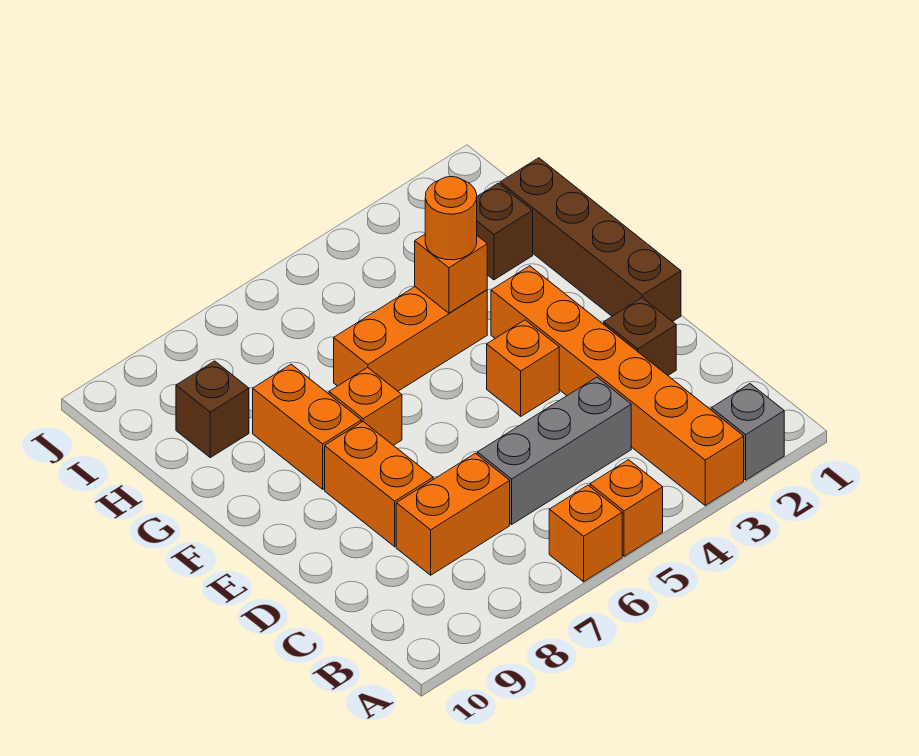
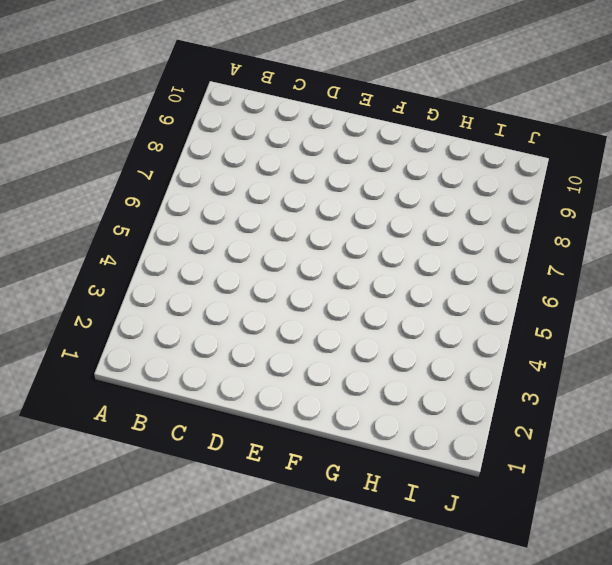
none -> grey 1x1 brick [711,384,784,480]
none -> orange 1x6 brick [491,266,744,505]
none -> orange 1x1 brick [590,460,663,556]

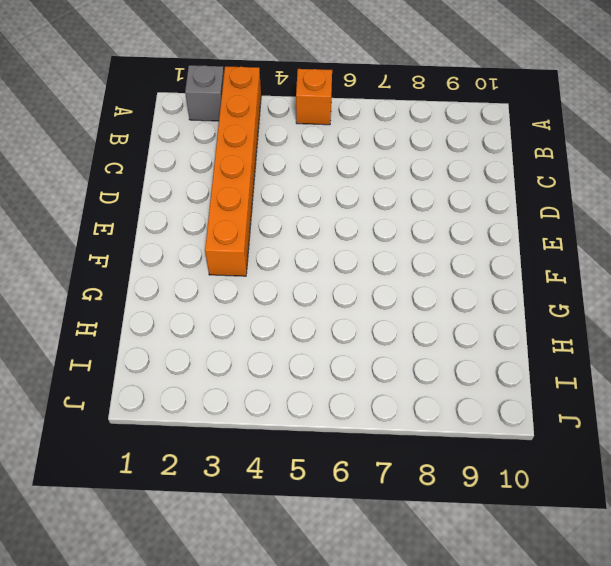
none -> orange 1x1 brick [549,485,622,582]
none -> grey 1x3 brick [477,377,631,524]
none -> orange 1x2 brick [396,453,510,575]

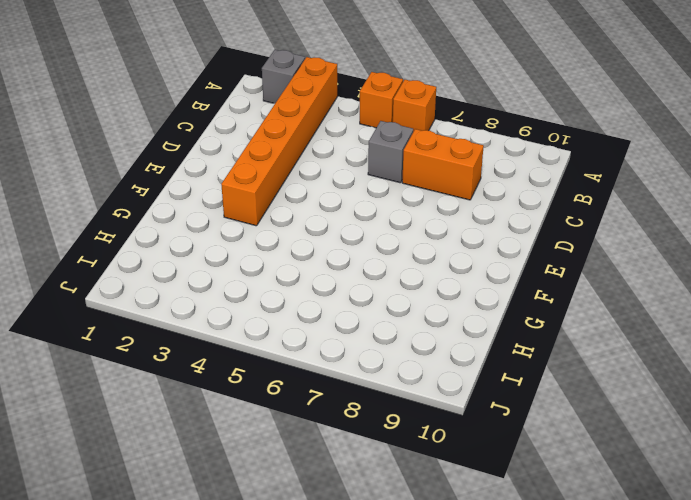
grey 1x1 brick [368,121,413,183] -> grey 1x3 brick [477,377,631,524]
none -> brown 1x1 brick [604,298,676,375]
none -> orange 1x2 brick [325,422,433,547]
none -> brown 1x4 brick [500,158,681,322]

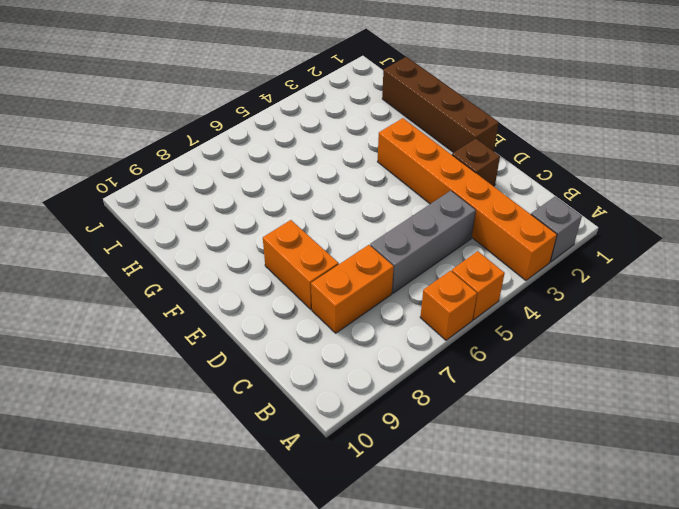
none -> orange 1x1 brick [487,320,559,416]
none -> orange 1x1 brick [329,367,402,445]
none -> orange 1x2 brick [253,364,361,489]

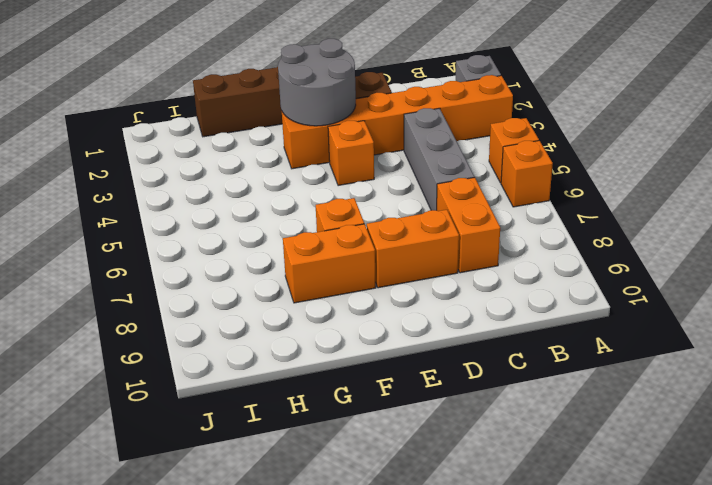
grey 2x2 round brick [278,39,356,126] -> none
none -> orange 1x3 brick [334,287,487,391]
none -> brown 1x1 brick [477,183,533,280]
none -> brown 1x1 brick [176,361,249,458]

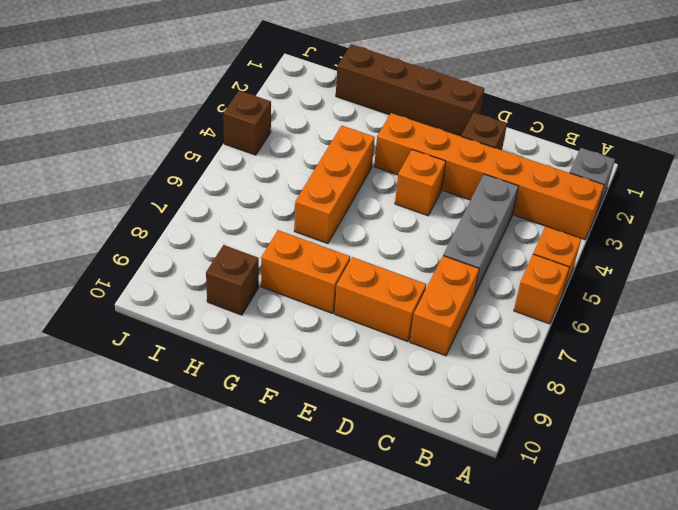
brown 1x1 brick [223,91,271,155] -> brown 1x1 brick moved to [477,183,533,280]
none -> orange 1x1 brick [329,367,402,445]
none -> orange 1x1 brick [415,234,487,313]
none -> orange 1x1 round brick [425,177,477,260]

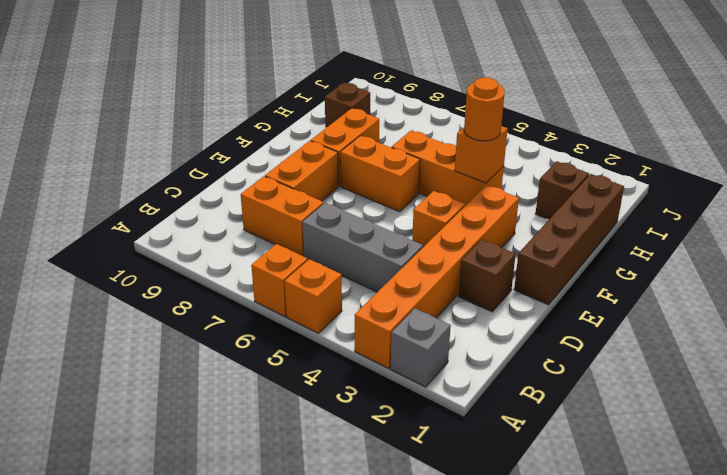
orange 1x2 brick [340,136,420,212] -> orange 1x1 brick [329,367,402,445]

